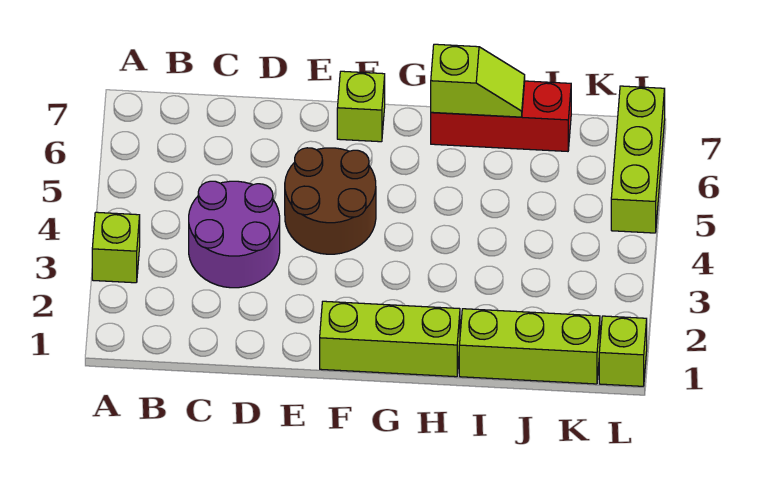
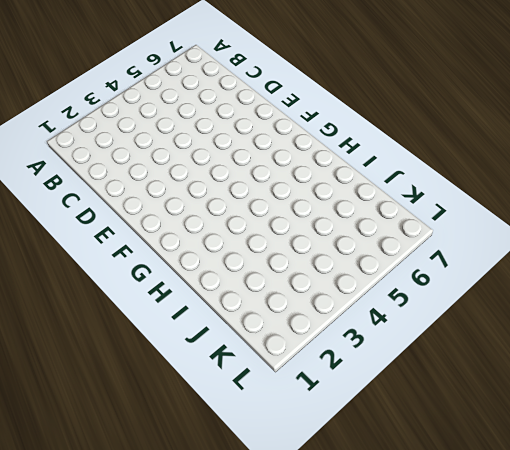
none -> lime 1x1 brick [92,212,140,283]
none -> purple 2x2 round brick [189,181,280,288]

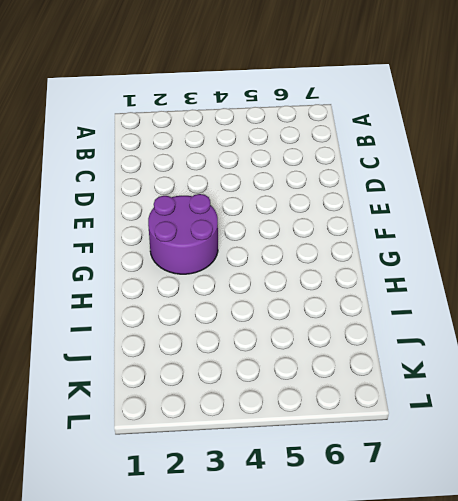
purple 2x2 round brick [148,194,218,274] -> purple 2x2 round brick moved to [189,181,280,288]
none -> lime 1x1 brick [92,212,140,283]
none -> brown 2x2 round brick [285,148,376,254]

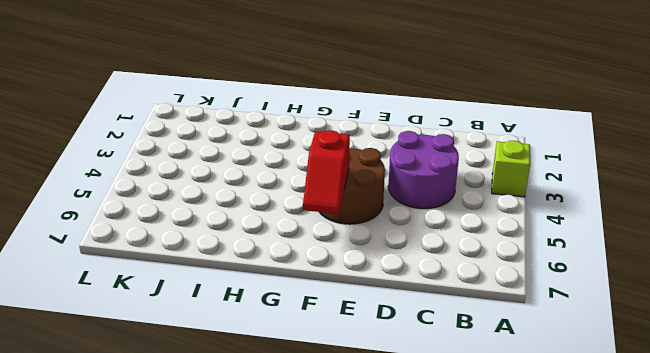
red 1x2 slope [303,130,350,214] -> none
none -> lime 1x3 brick [320,301,460,377]
none -> lime 1x1 brick [337,71,385,142]

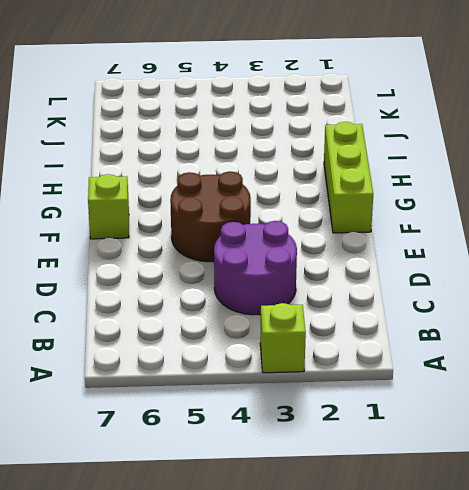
none -> red 1x3 brick [431,81,571,151]
none -> lime 1x3 brick [459,309,600,384]

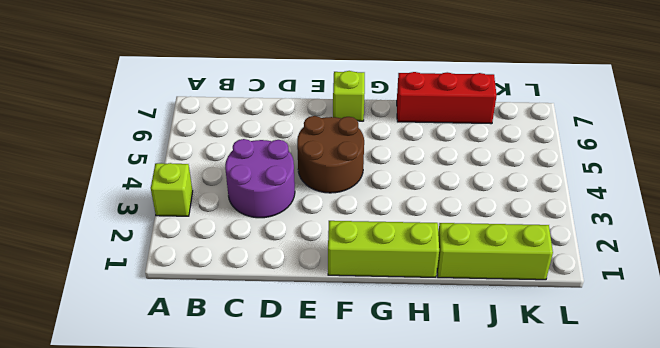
none -> lime 1x1 brick [599,316,647,386]
none -> lime 1x3 brick [611,86,665,233]

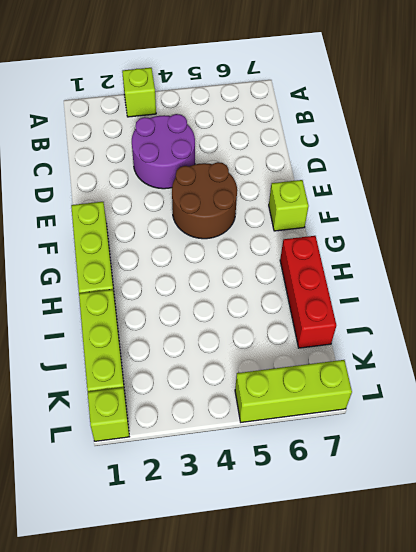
none -> lime 1x2 slope [431,44,525,117]

